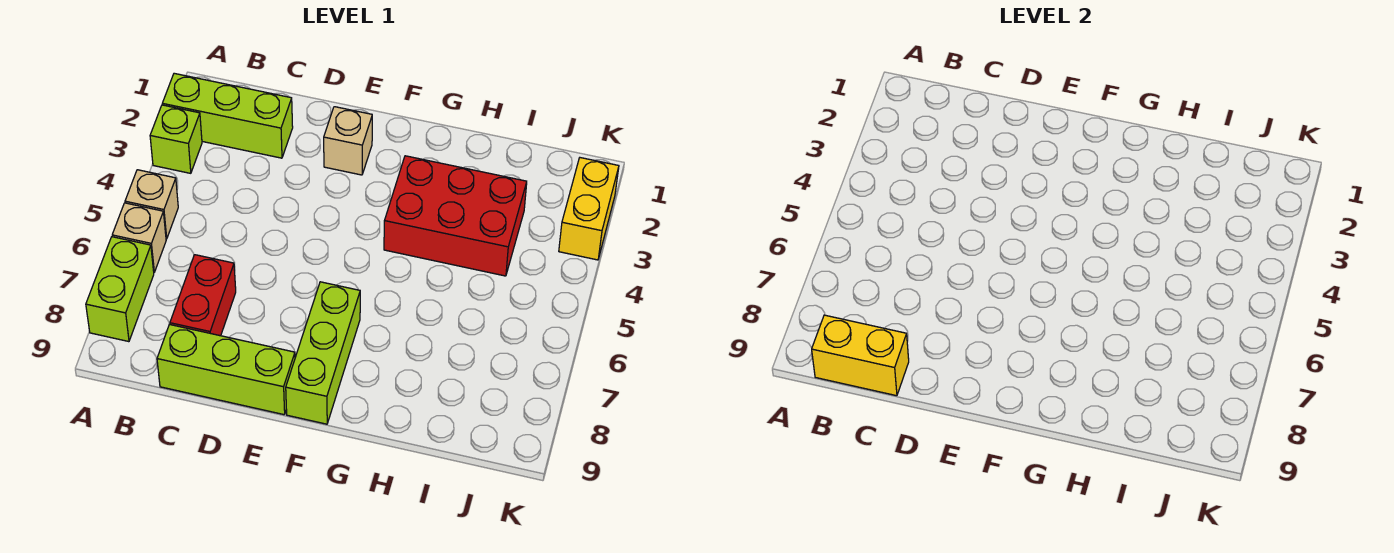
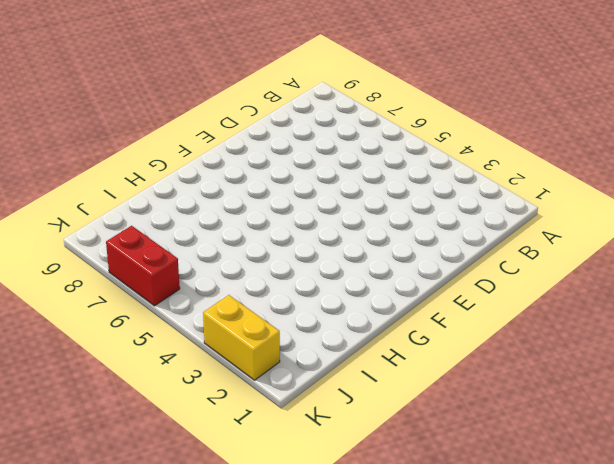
red 1x2 brick [106,226,180,306] -> red 1x2 brick moved to [170,255,236,336]
none -> lime 1x3 brick [162,73,293,158]
none -> lime 1x1 brick [150,105,202,173]
none -> tan 1x1 brick [125,170,178,239]

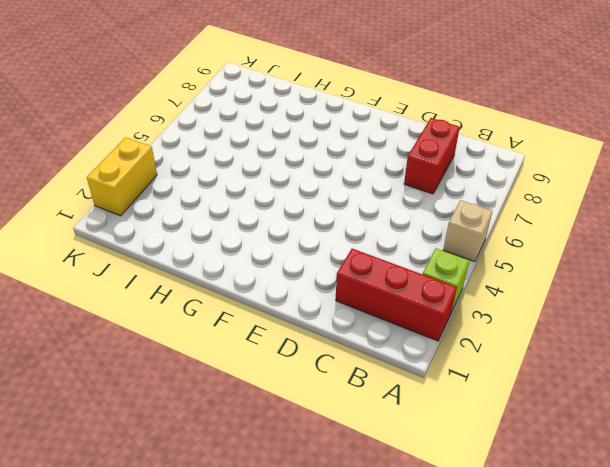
red 1x3 brick [336,249,457,341] -> lime 1x3 brick [162,73,293,158]
none -> tan 1x1 brick [112,203,166,272]
none -> lime 1x2 brick [86,237,154,342]
none -> lime 1x3 brick [157,324,295,415]

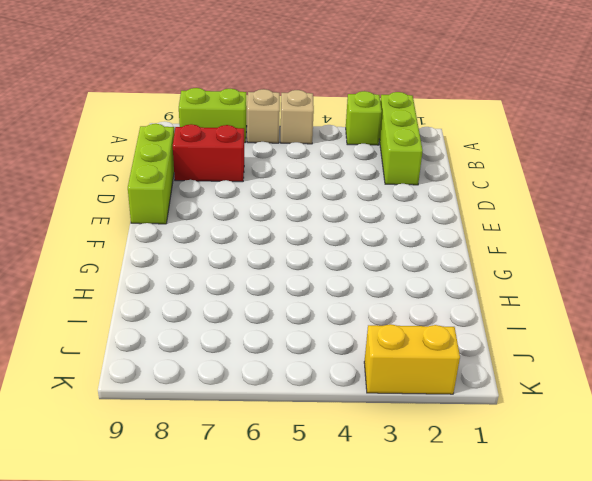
none -> tan 1x1 brick [324,107,372,175]
none -> lime 1x3 brick [286,282,360,424]
none -> red 2x3 brick [384,156,527,276]

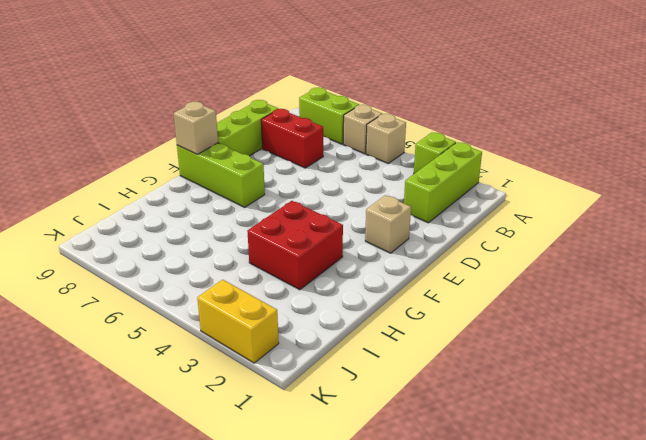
tan 1x1 brick [174,102,218,154] -> none
red 2x2 brick [247,201,343,290] -> red 2x3 brick [384,156,527,276]
none -> yellow 1x2 brick [812,315,909,396]

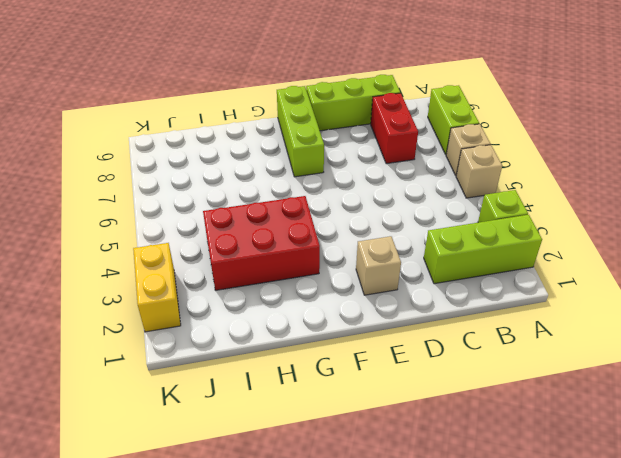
none -> yellow 1x2 brick [812,315,909,396]

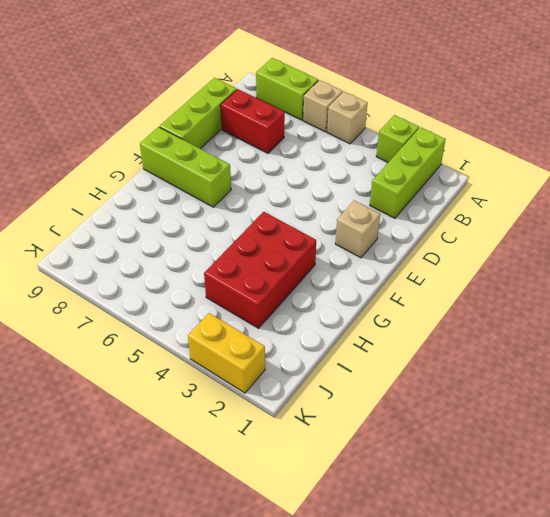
none -> yellow 1x2 brick [812,315,909,396]

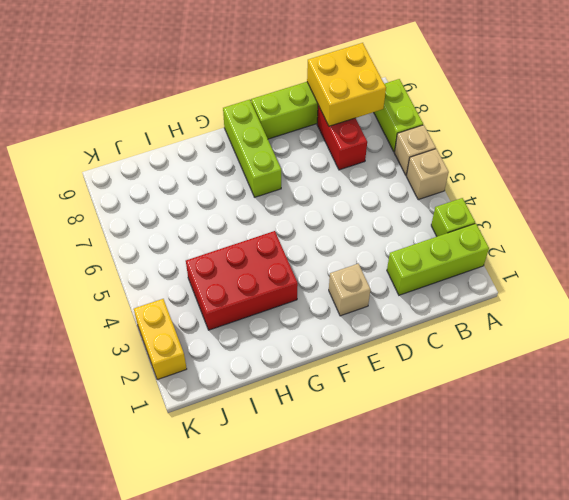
yellow 2x2 brick [307,43,386,126] -> yellow 1x2 brick [812,315,909,396]

